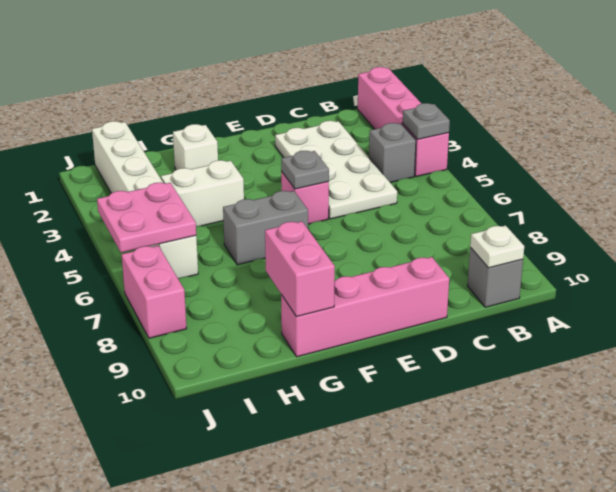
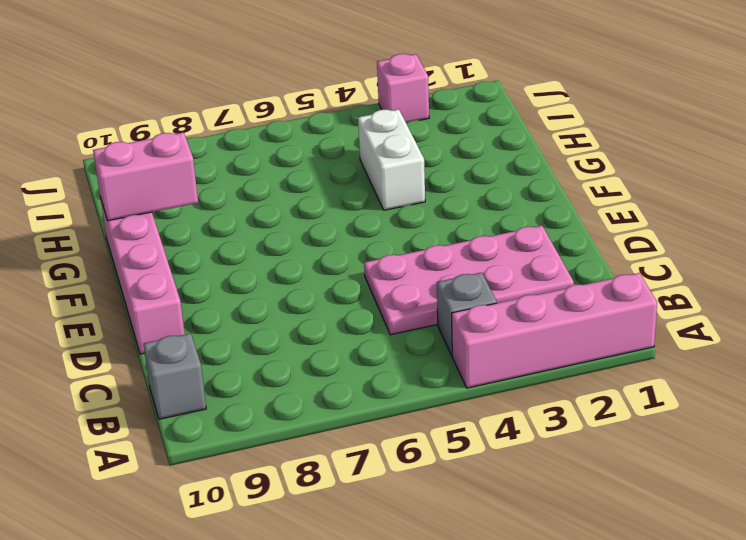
pink 2x4 plate [364,226,574,335] -> white 2x4 plate [275,121,397,219]
pink 1x1 brick [377,54,429,123] -> pink 1x1 brick moved to [281,171,329,224]
none -> grey 1x2 brick [223,191,308,265]
none -> white 1x1 brick [173,124,218,170]
none -> white 1x6 brick [92,121,198,279]

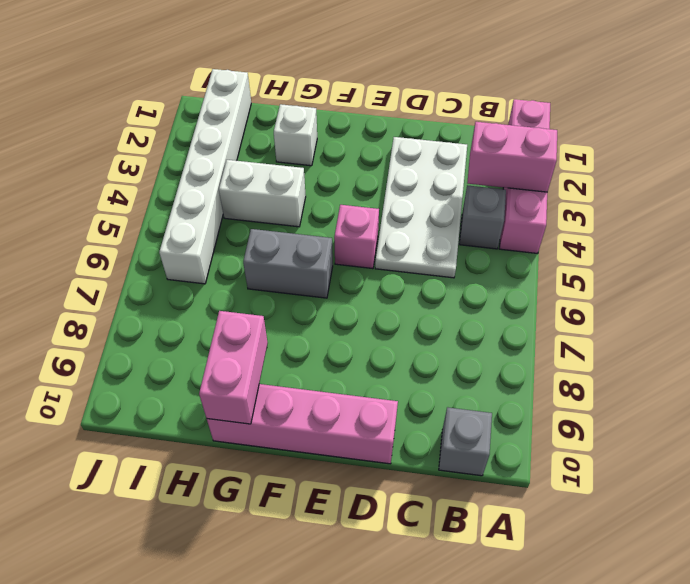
pink 1x2 brick [467,122,557,192] -> pink 1x2 brick turned to [122,246,187,338]
none -> grey 1x1 plate [403,103,450,139]
none -> white 1x1 plate [470,226,524,268]
none -> grey 1x1 plate [281,151,329,189]

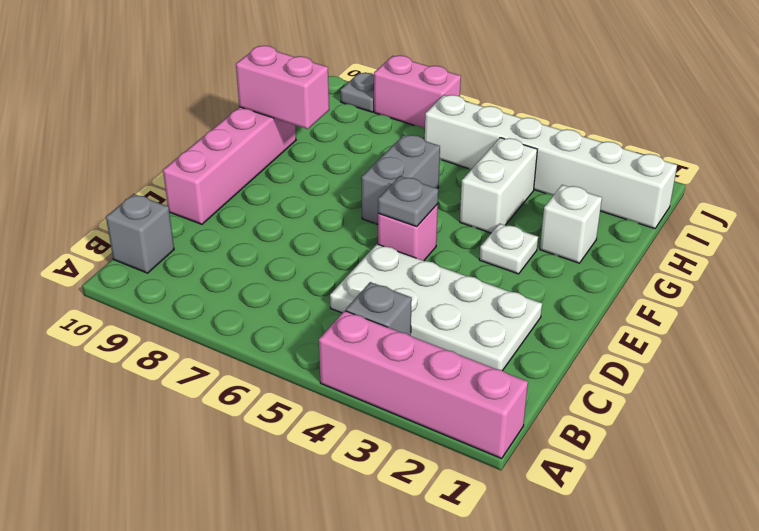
white 1x1 plate [479,224,538,274] -> white 1x1 plate moved to [470,226,524,268]
grey 1x1 plate [340,73,374,112] -> grey 1x1 plate moved to [403,103,450,139]
none -> pink 2x2 plate [97,183,196,253]

